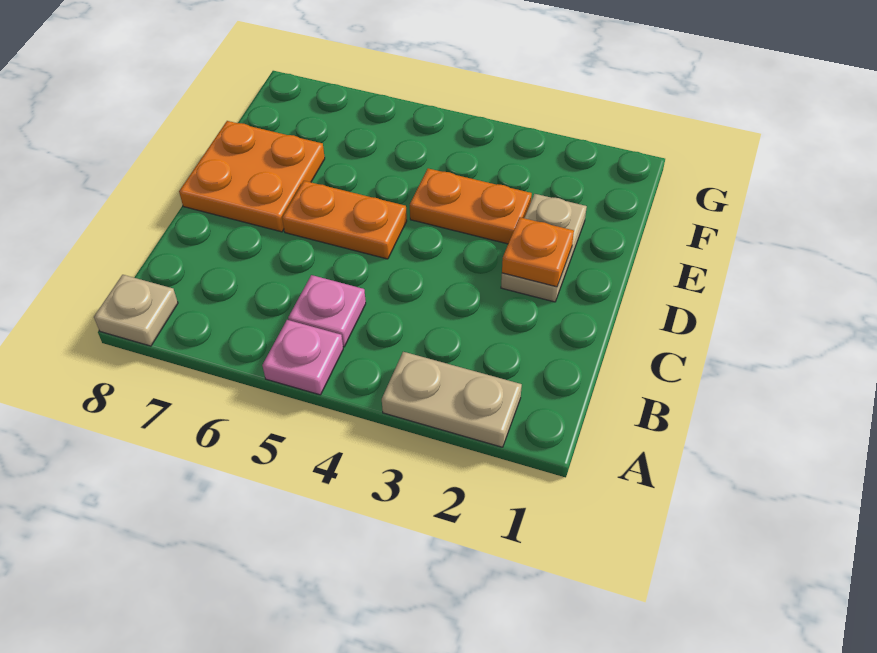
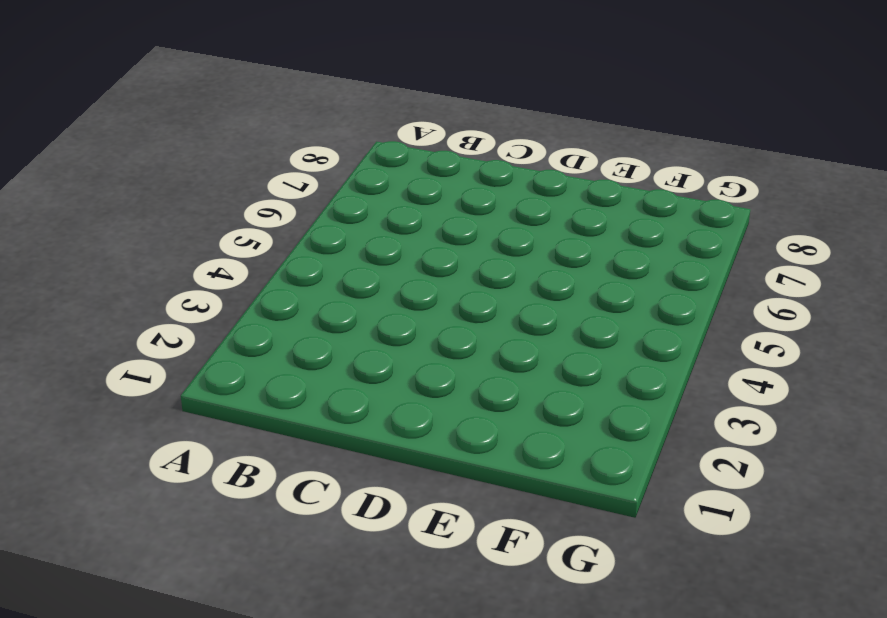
none -> tan 1x2 plate [382,352,522,447]
none -> pink 1x1 plate [262,320,343,395]

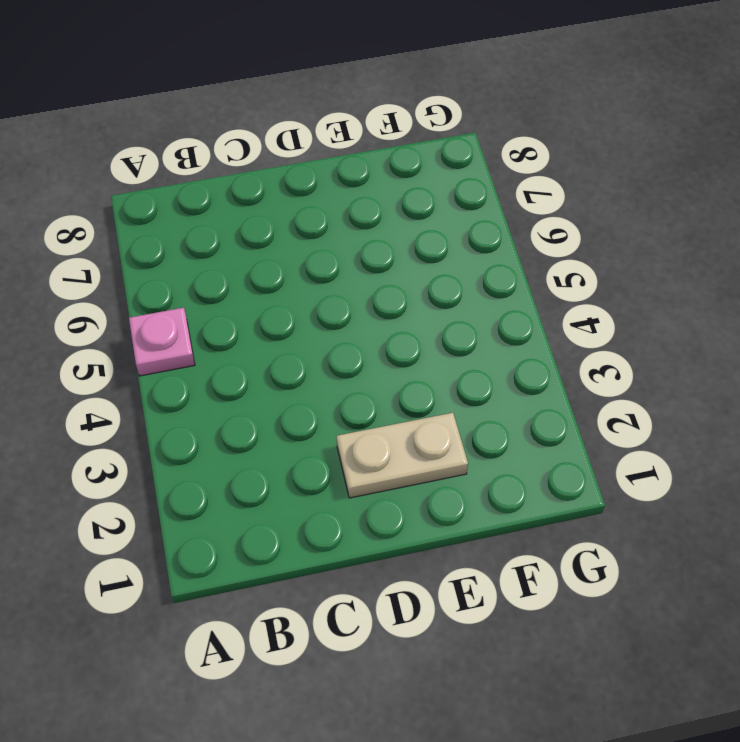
none -> tan 1x2 plate [382,352,522,447]
none -> tan 1x1 plate [94,275,178,346]

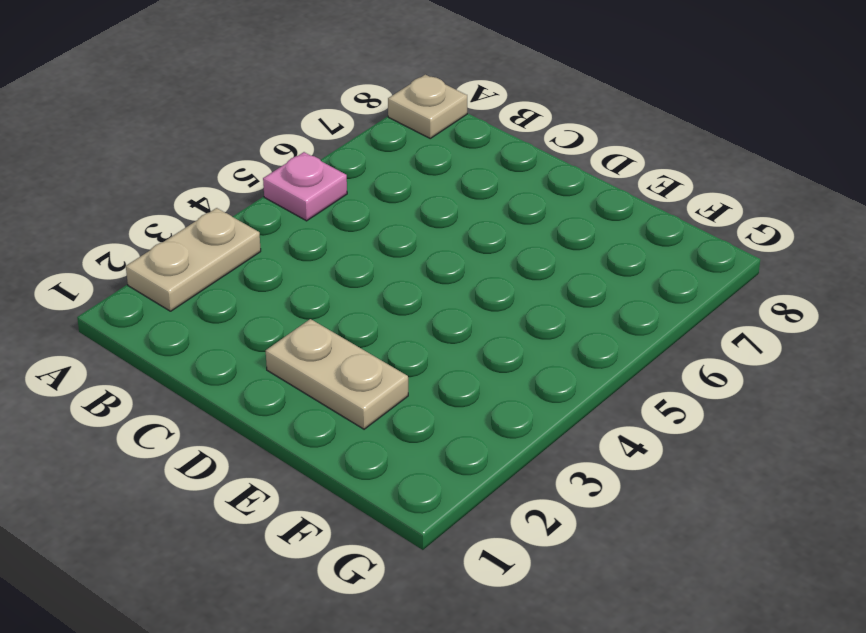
none -> pink 1x1 plate [288,275,366,347]
none -> orange 1x2 plate [282,181,407,259]

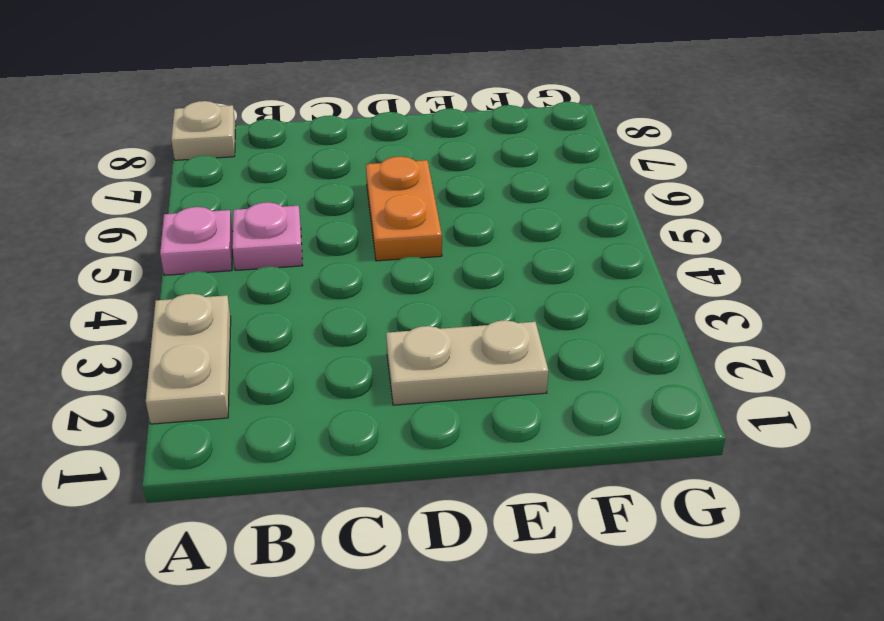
none -> orange 2x2 plate [179,121,325,232]
none -> orange 1x2 plate [410,168,532,244]

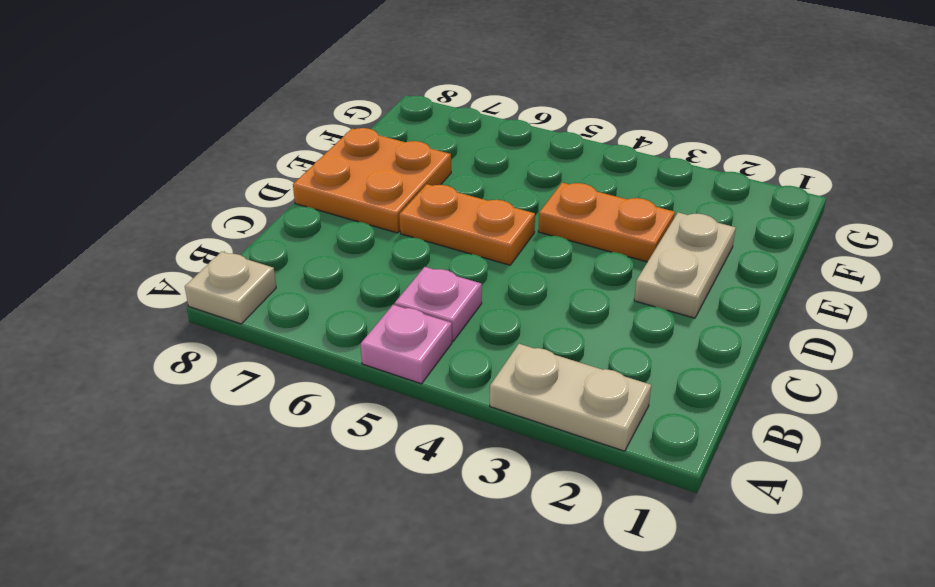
none -> orange 1x1 plate [502,217,574,287]

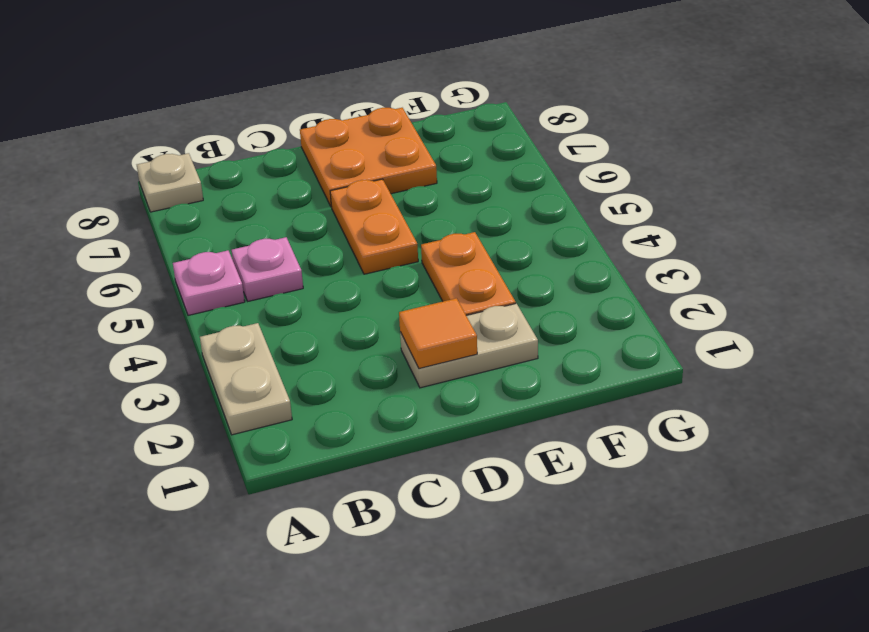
orange 1x1 tile [399,298,477,369] -> orange 1x1 plate [502,217,574,287]

